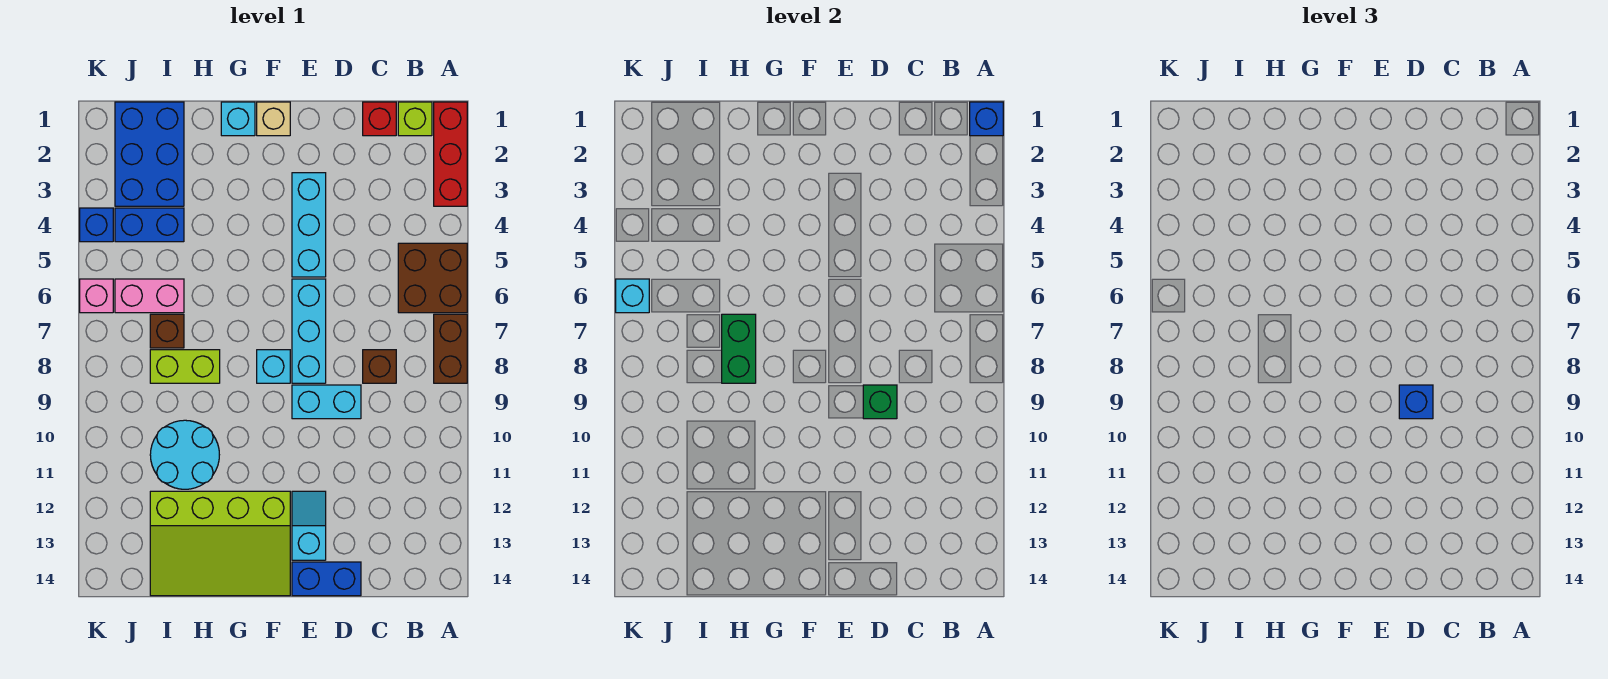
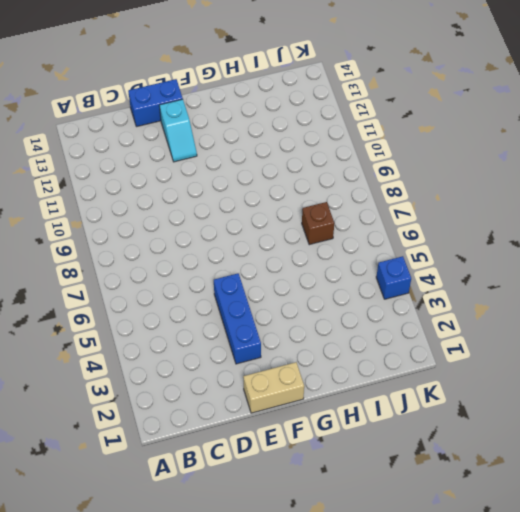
tan 1x2 brick [243,362,304,413] -> tan 1x1 brick [257,102,290,136]
blue 1x3 brick [214,273,261,364] -> cyan 1x3 brick [292,173,326,277]
none -> red 1x3 brick [434,102,467,206]
none -> brown 2x2 brick [398,243,467,313]
none -> brown 1x2 brick [434,314,467,383]

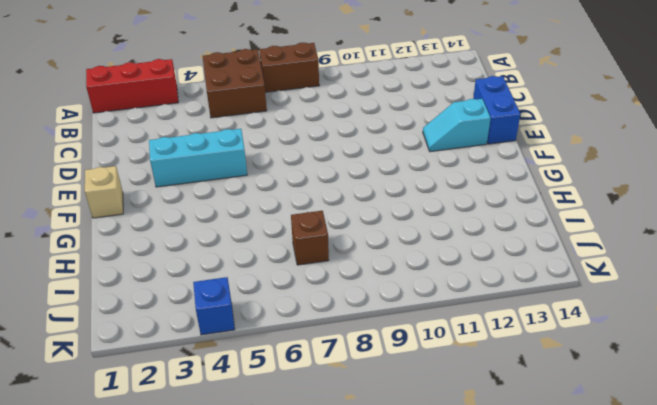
none -> lime 1x1 brick [398,102,432,136]
none -> red 1x1 brick [363,102,396,136]
none -> brown 1x1 brick [363,350,396,383]

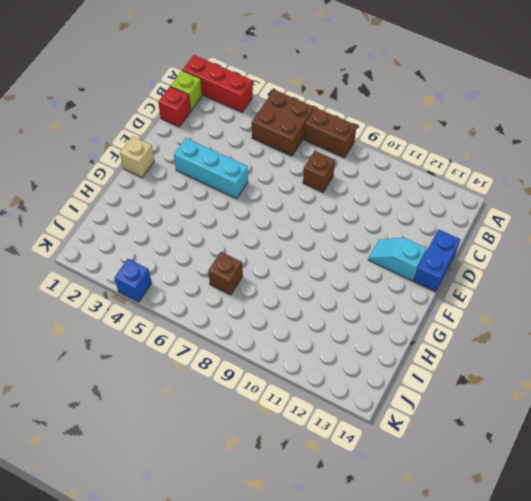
none -> cyan 1x2 brick [292,385,361,419]
none -> cyan 1x3 brick [292,279,326,383]
none -> cyan 1x1 brick [257,350,290,383]

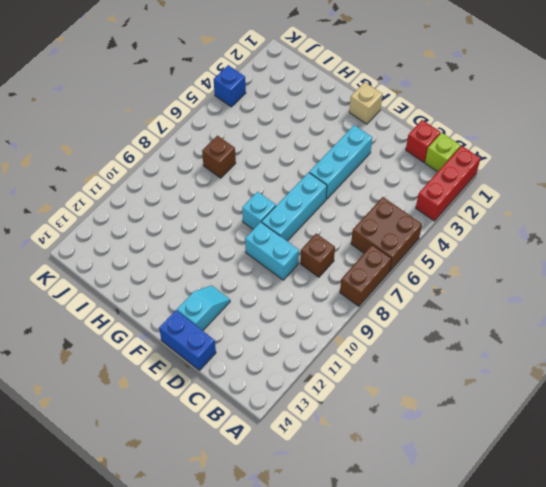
none -> lime 3x4 slope [150,491,290,596]
none -> cyan 1x1 brick [221,102,255,136]
none -> lime 1x2 brick [150,350,220,383]

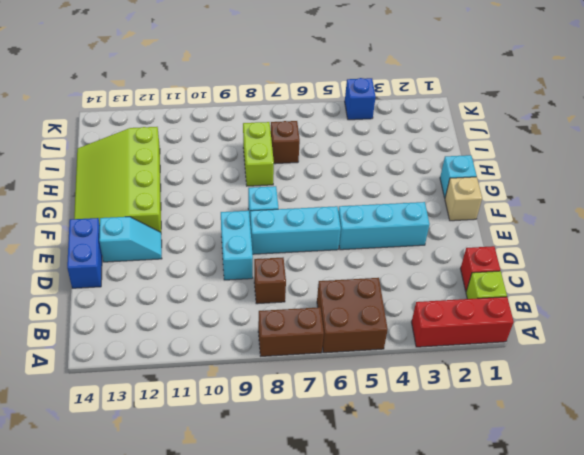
none -> cyan 2x2 round brick [150,420,219,489]
none -> blue 2x3 brick [115,102,184,206]
none -> blue 1x2 brick [115,208,184,242]

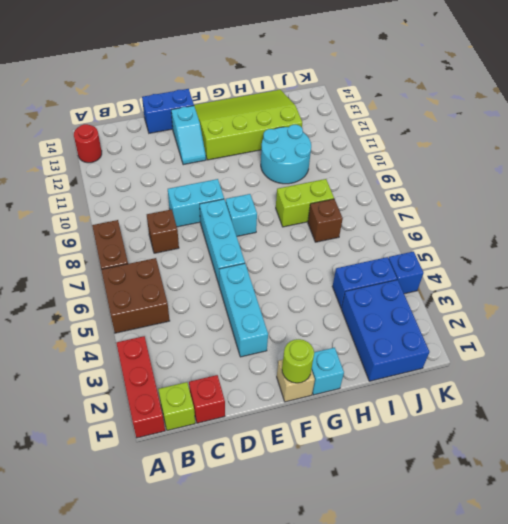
red 1x1 round brick [74,124,102,163] -> none
lime 1x1 round brick [282,339,314,383] -> none
none -> pink 1x2 brick [115,279,184,313]
none -> pink 1x1 brick [80,279,113,313]
none -> blue 1x1 brick [970,102,1003,136]

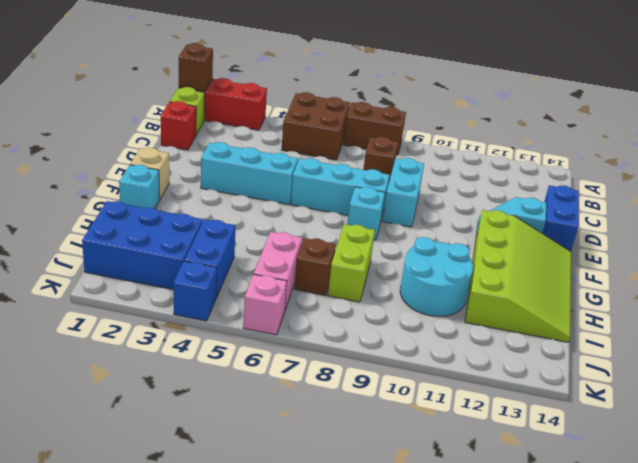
brown 1x1 brick [179,43,213,91] -> blue 1x1 brick [970,102,1003,136]
none -> green 1x1 brick [863,385,897,419]
none -> green 1x2 brick [722,314,756,383]
none -> cyan 1x1 brick [616,279,649,313]

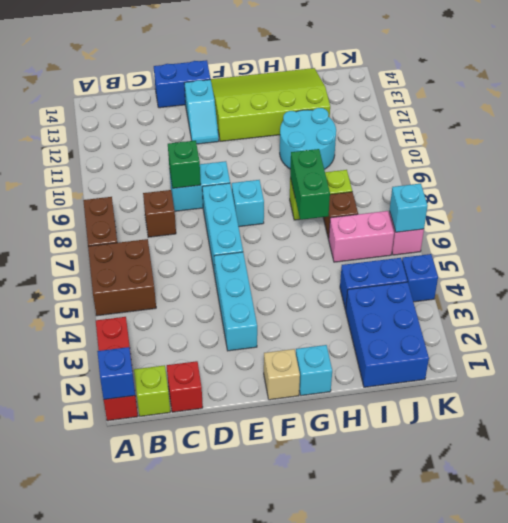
none -> blue 1x1 brick [1399,385,1433,419]

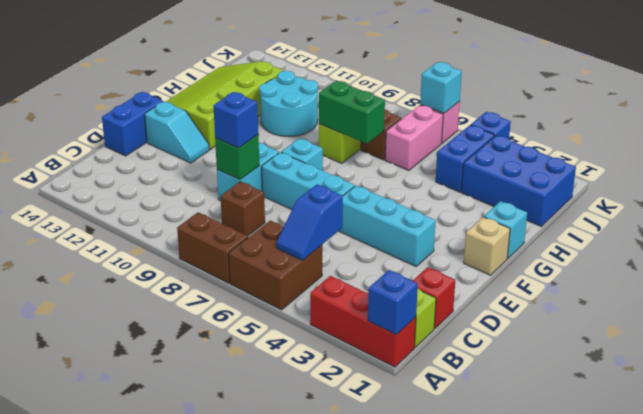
blue 1x2 slope [277,184,343,260] -> none

